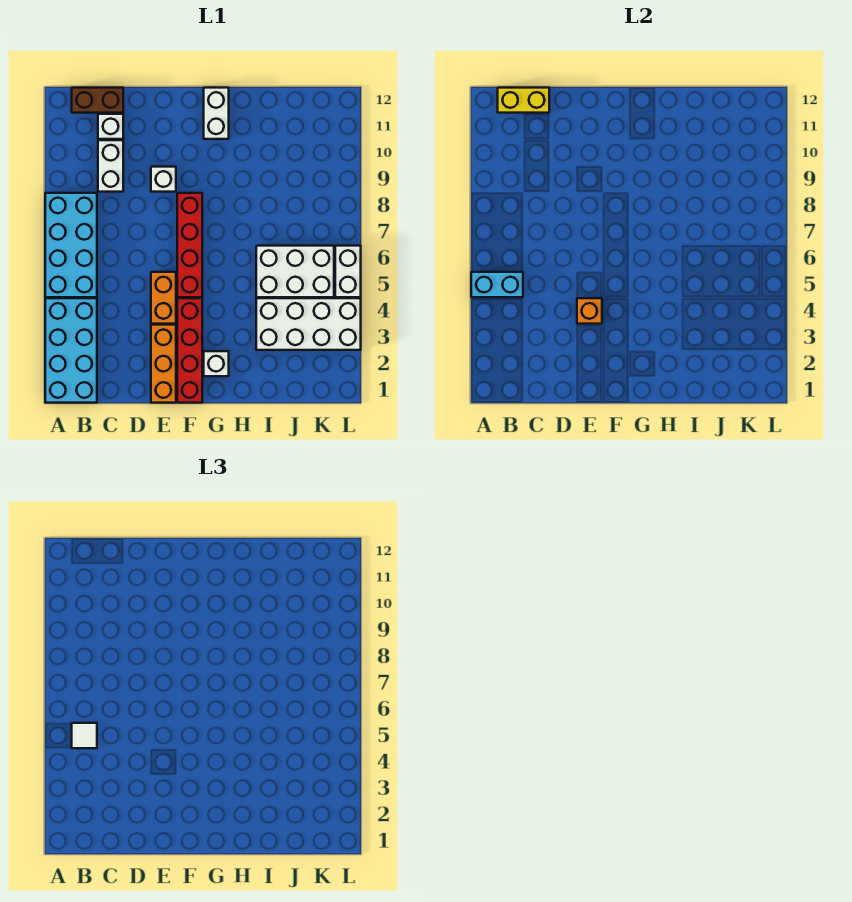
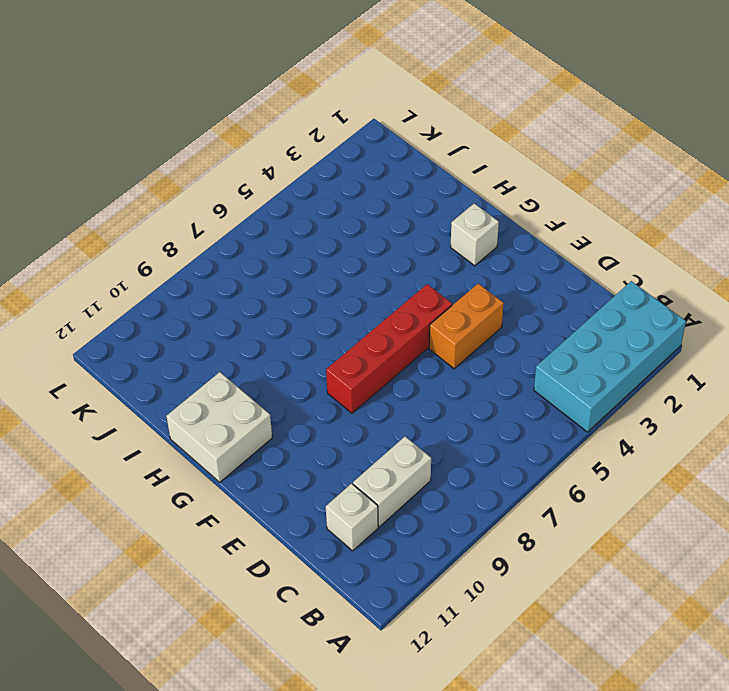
white 2x2 brick [166,372,272,482] -> white 1x2 brick [204,88,229,139]
none -> cyan 2x4 brick [45,193,97,297]
none -> brown 1x2 brick [72,88,123,113]
none -> orange 1x3 brick [151,325,176,403]

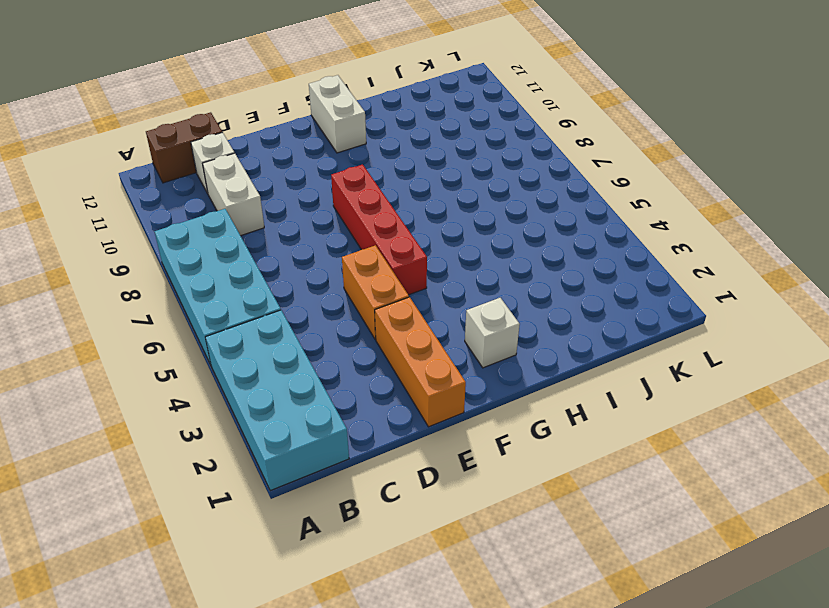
none -> white 1x1 brick [151,167,176,192]
none -> red 1x4 brick [177,298,202,403]
none -> white 2x4 brick [256,298,361,350]

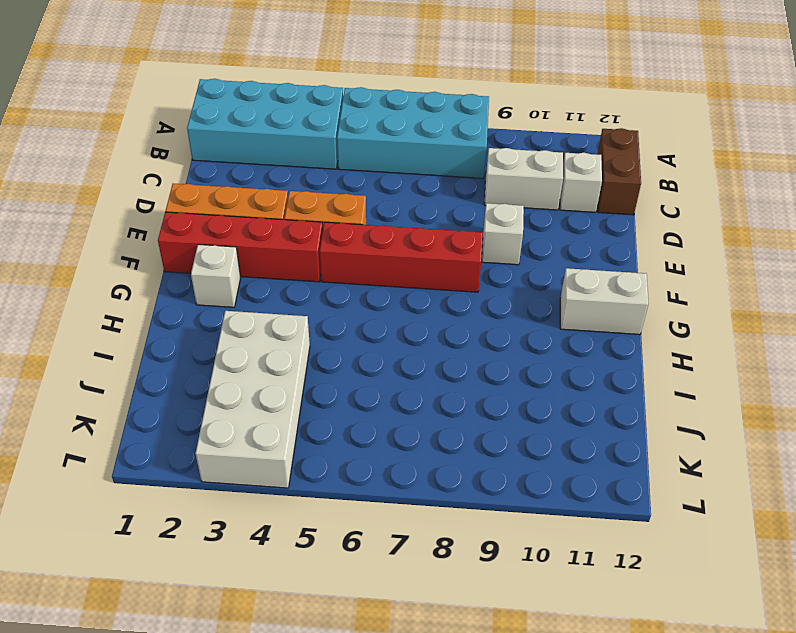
none -> white 2x3 brick [256,246,334,297]
none -> white 1x2 brick [335,246,361,297]
none -> cyan 1x2 brick [471,272,523,297]

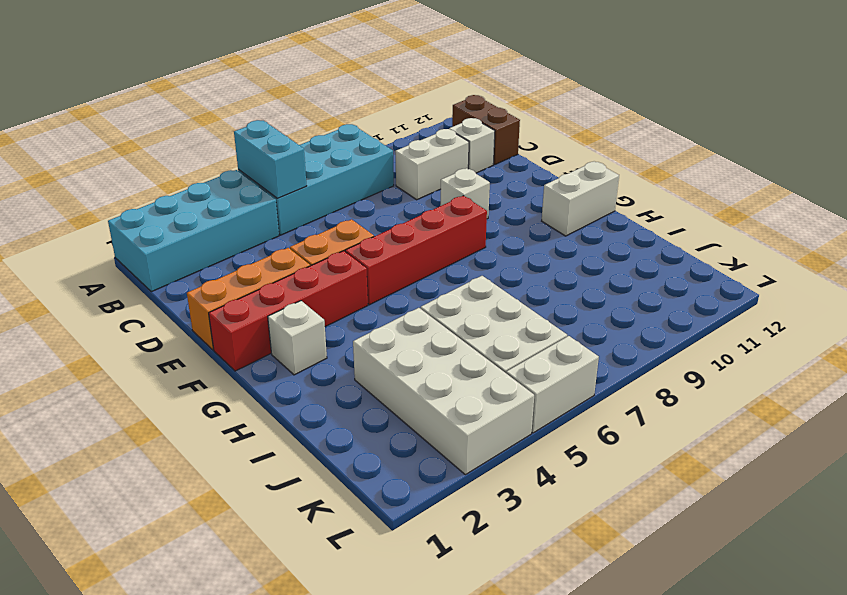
none -> yellow 1x2 brick [498,88,549,113]
none -> orange 1x1 brick [577,298,602,324]
none -> white 1x1 tile [72,723,97,748]

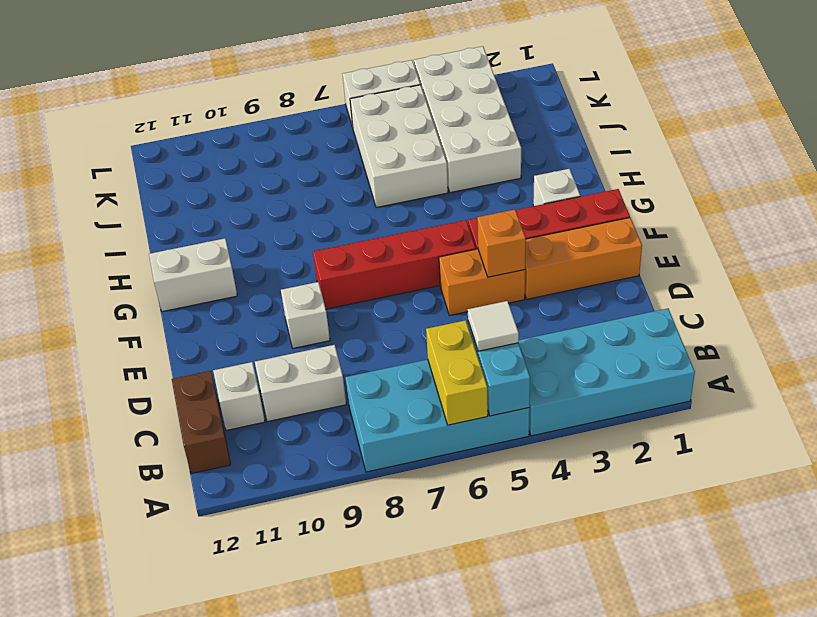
yellow 1x2 brick [426,320,488,425] -> yellow 1x2 brick moved to [498,88,549,113]

